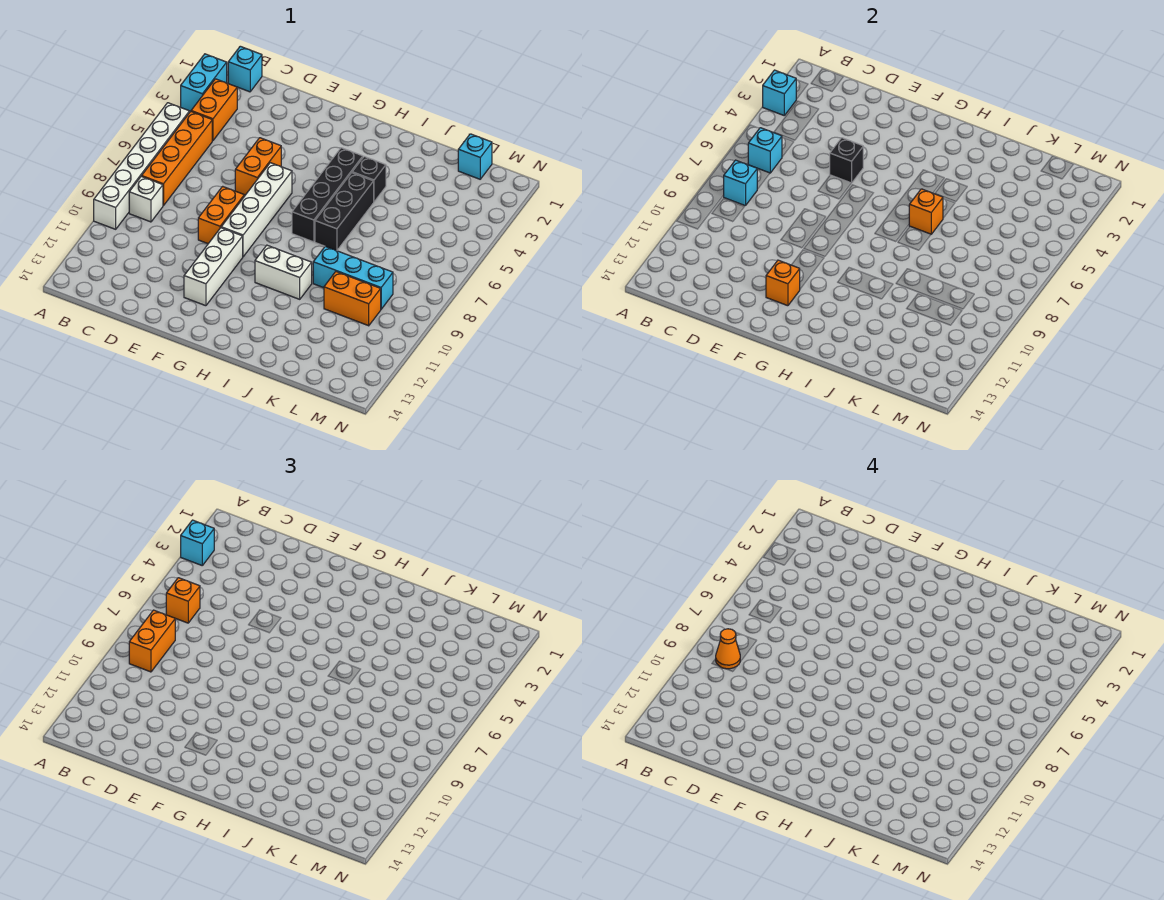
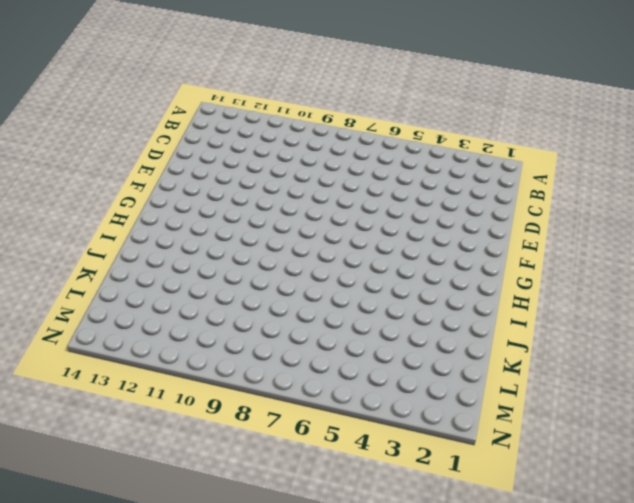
none -> cyan 1x2 brick [181,54,227,111]
none -> white 1x6 brick [94,103,189,229]
none -> cyan 1x1 brick [228,46,262,92]

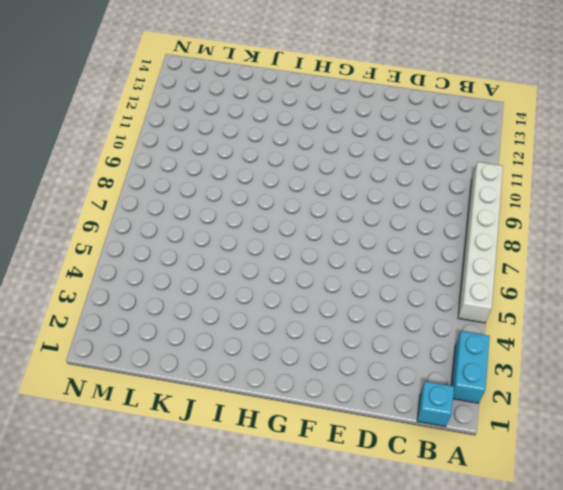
none -> orange 1x2 brick [191,79,237,141]
none -> orange 1x4 brick [142,111,212,206]
none -> white 1x1 brick [129,176,163,222]

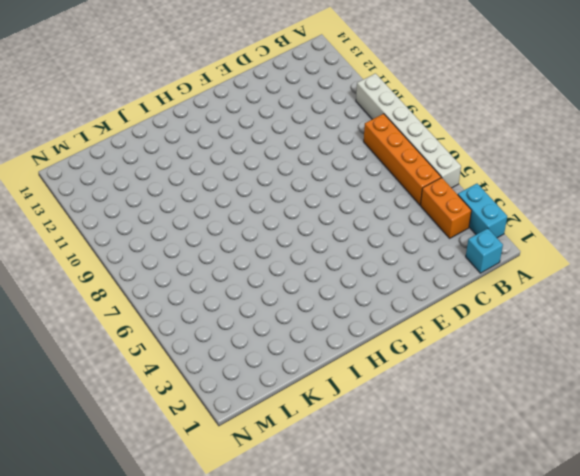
none -> white 1x1 brick [129,176,163,222]
none -> orange 1x2 brick [235,138,281,195]
none -> orange 1x2 brick [198,186,244,244]

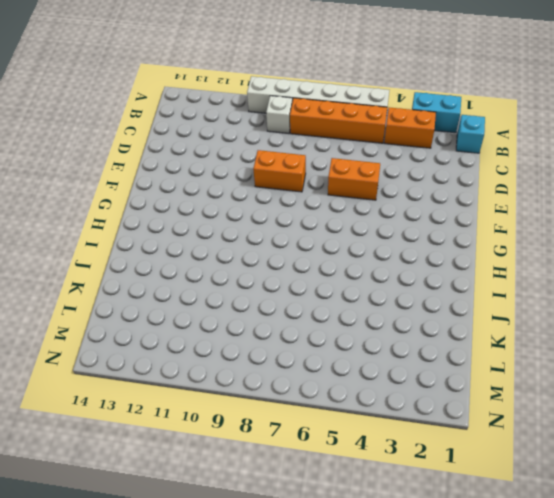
none -> white 1x4 brick [221,163,292,257]
none -> white 1x3 brick [184,228,243,306]
none -> black 1x4 brick [292,148,363,242]

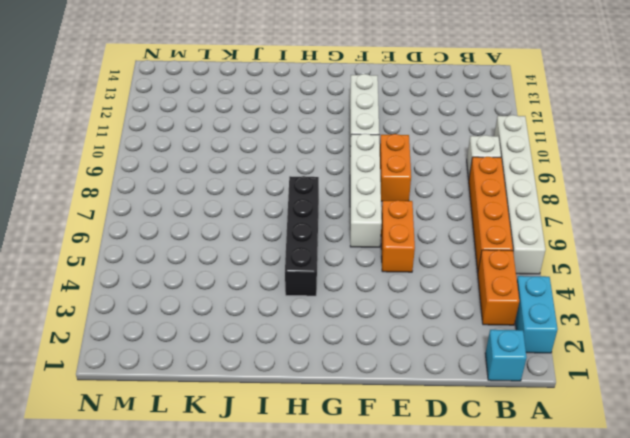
none -> white 1x2 brick [255,245,312,299]
none -> black 1x1 brick [352,156,386,202]
none -> black 1x3 brick [315,173,374,251]

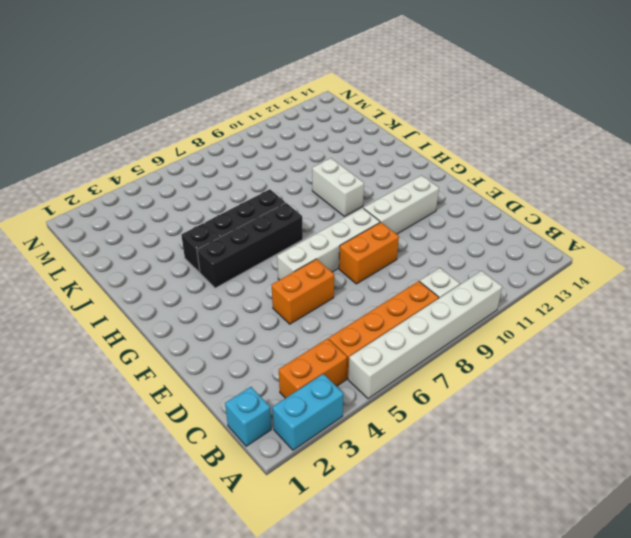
none -> cyan 1x3 brick [313,246,393,309]
none -> orange 1x2 brick [324,272,381,326]
none -> cyan 1x1 brick [458,134,492,179]

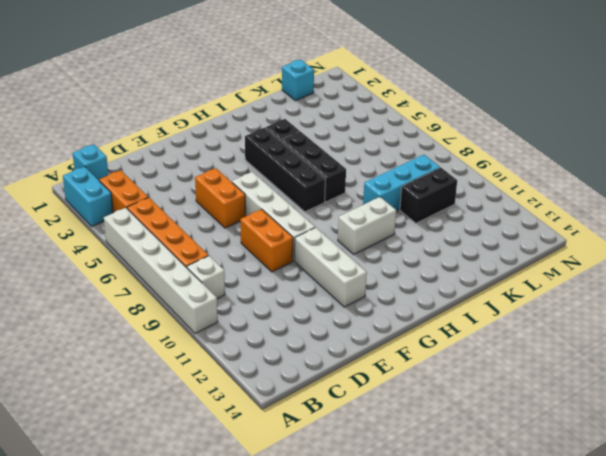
black 1x2 brick [400,168,457,223] -> orange 1x2 brick [324,272,381,326]
none -> cyan 1x1 brick [763,70,796,115]
none -> cyan 1x1 brick [748,128,782,173]
none -> cyan 1x1 brick [724,160,757,206]

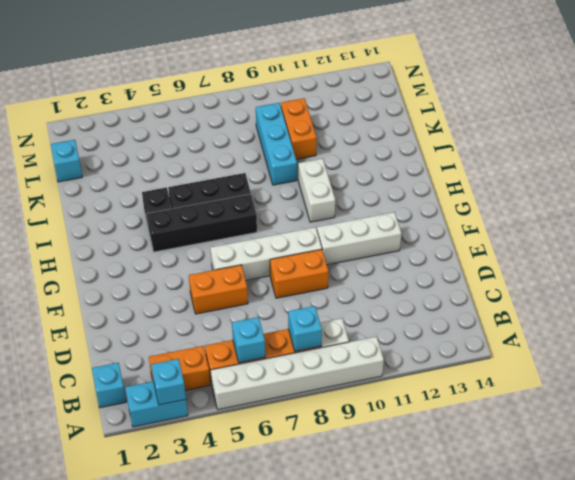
none -> black 1x1 brick [830,138,863,183]
none -> orange 1x1 brick [766,260,800,306]
none -> orange 1x1 brick [909,189,943,234]

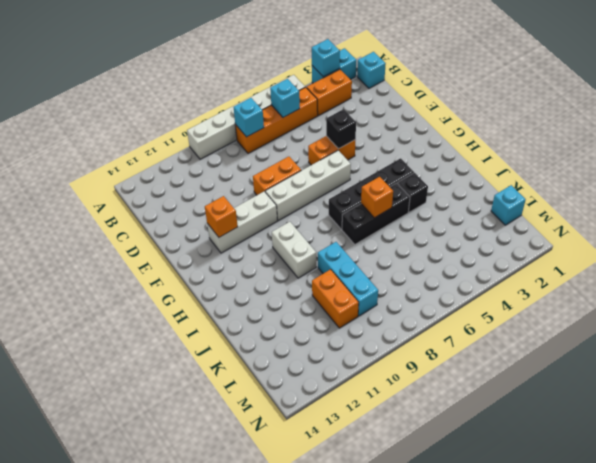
none -> white 1x1 brick [129,176,163,222]
none -> cyan 1x1 brick [181,520,214,565]
none -> orange 1x1 brick [166,578,200,623]

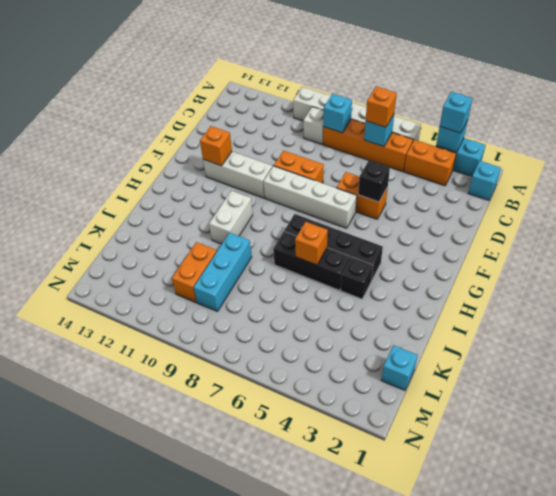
none -> orange 1x2 brick [129,610,175,672]
none -> orange 1x1 cone [716,629,740,669]

